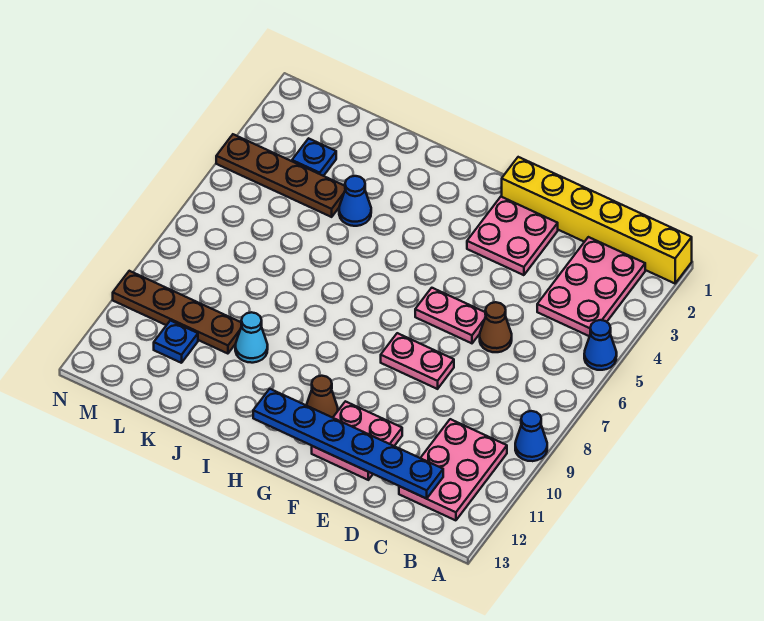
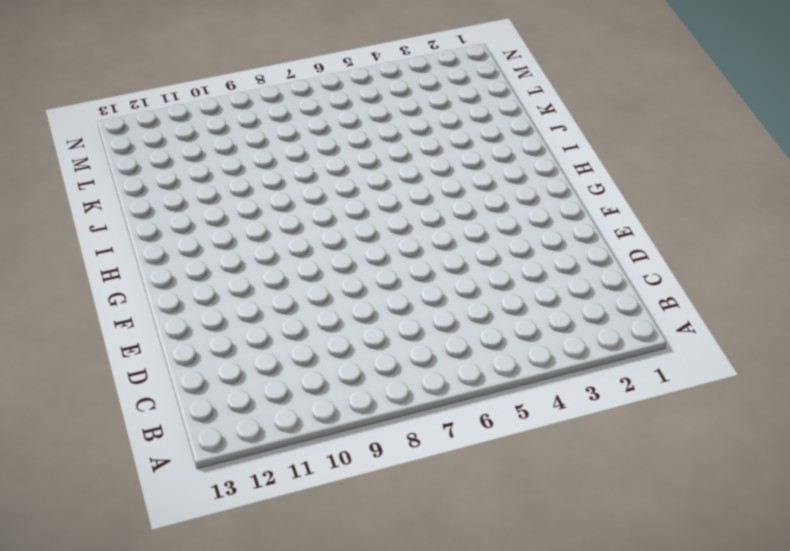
none -> yellow 1x6 brick [502,157,692,283]
none -> blue 1x1 cone [584,320,617,370]
none -> blue 1x1 cone [515,411,547,461]

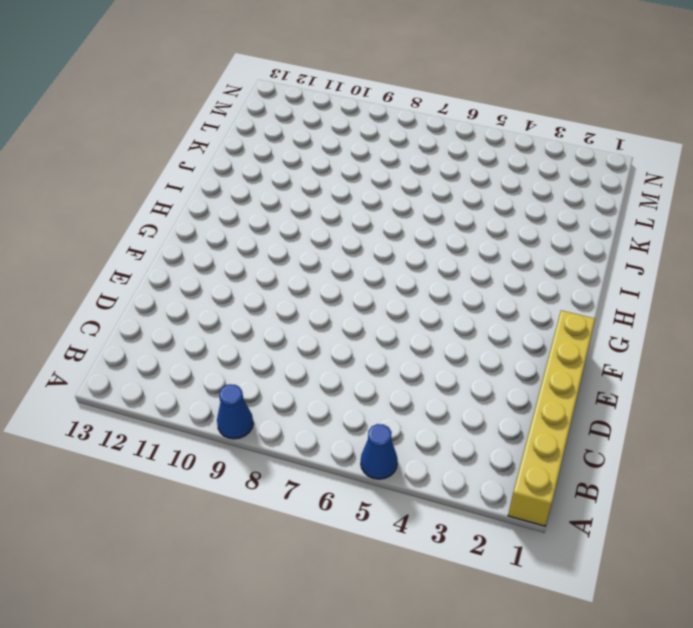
none -> pink 2x3 plate [537,237,645,336]
none -> pink 2x3 plate [399,419,507,520]
none -> brown 1x1 cone [480,302,512,352]

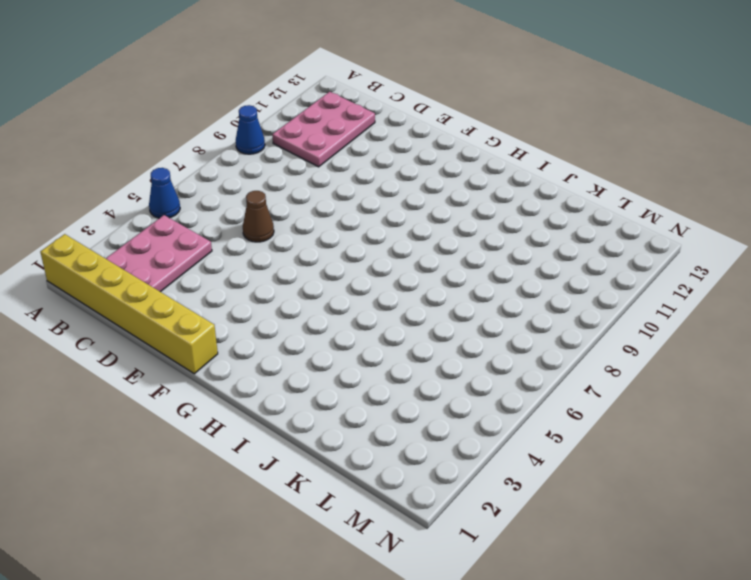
none -> pink 2x2 plate [467,197,558,275]
none -> pink 1x2 plate [415,288,486,343]
none -> pink 1x2 plate [381,333,454,389]

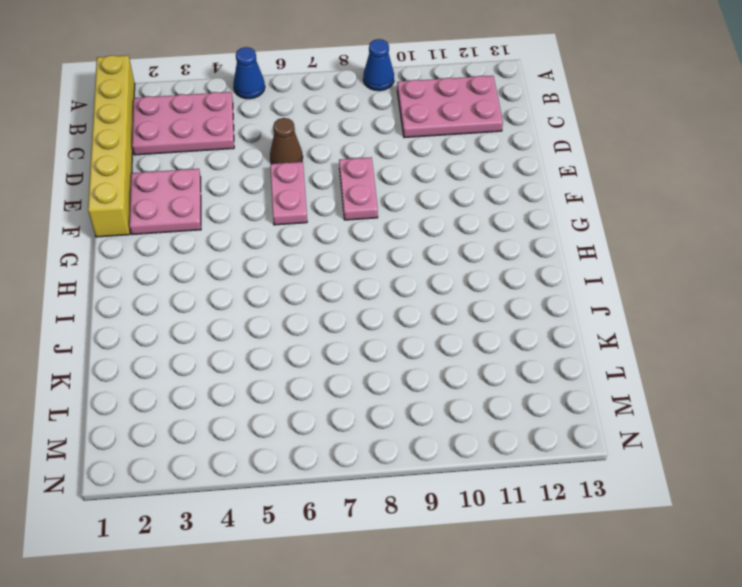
none -> pink 2x2 plate [312,401,402,480]
none -> brown 1x1 cone [306,376,338,418]
none -> blue 1x1 cone [339,176,371,226]

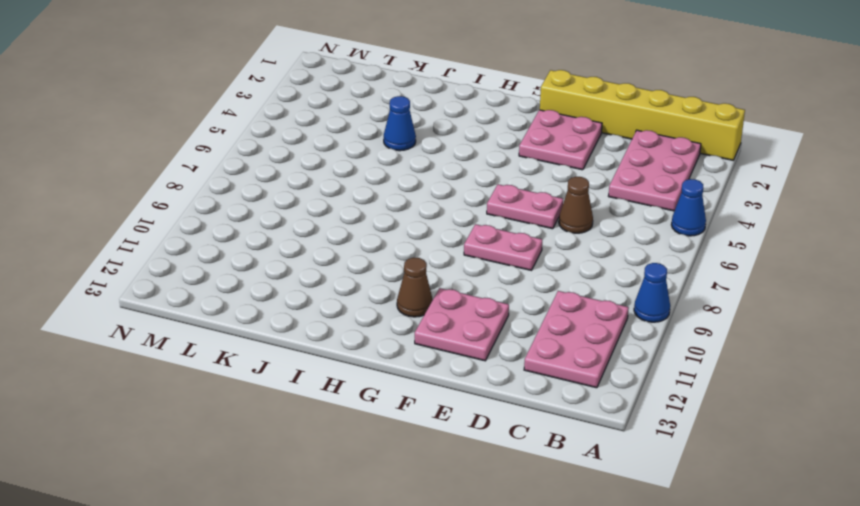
none -> cyan 1x1 cone [235,312,268,363]
none -> brown 1x4 plate [216,134,345,217]
none -> brown 1x4 plate [113,271,242,354]

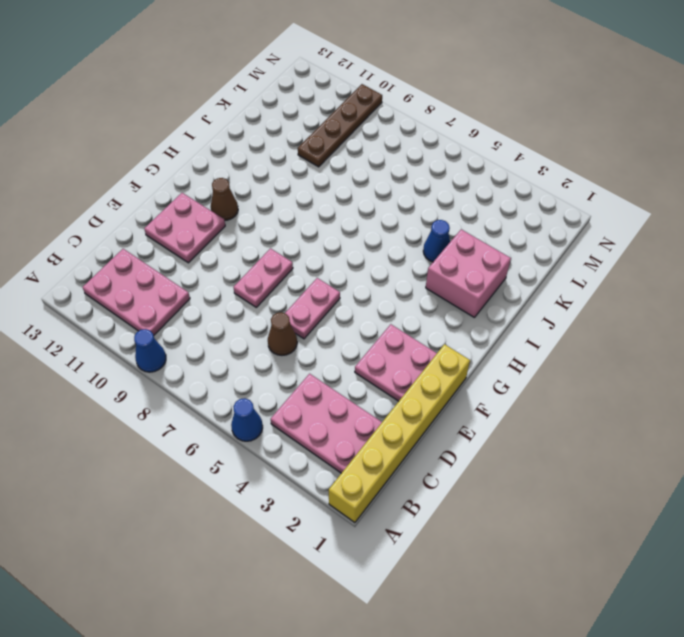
pink 2x2 brick [426,229,511,318] -> none
none -> cyan 1x1 cone [235,312,268,363]
none -> brown 1x4 plate [216,134,345,217]
none -> blue 1x1 plate [292,138,336,176]

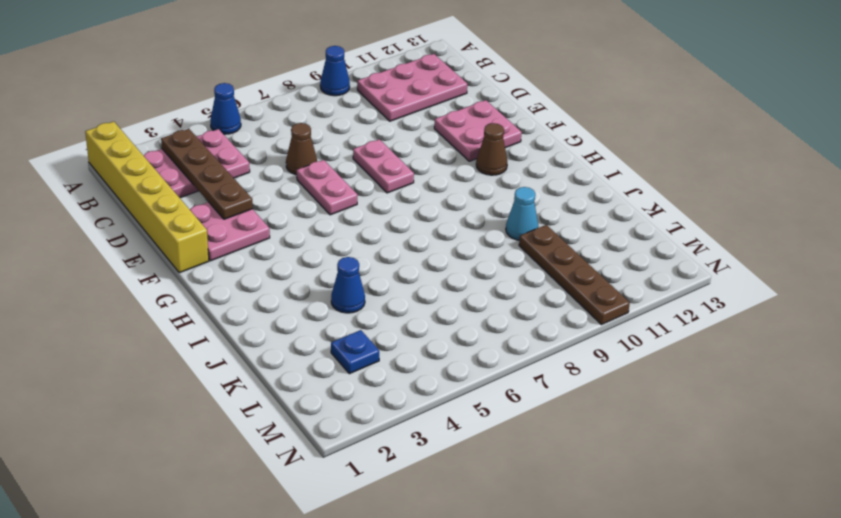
brown 1x4 plate [161,129,253,219] -> brown 1x4 plate moved to [216,134,345,217]
none -> blue 1x1 plate [154,320,198,363]
none -> blue 1x6 plate [253,389,443,499]

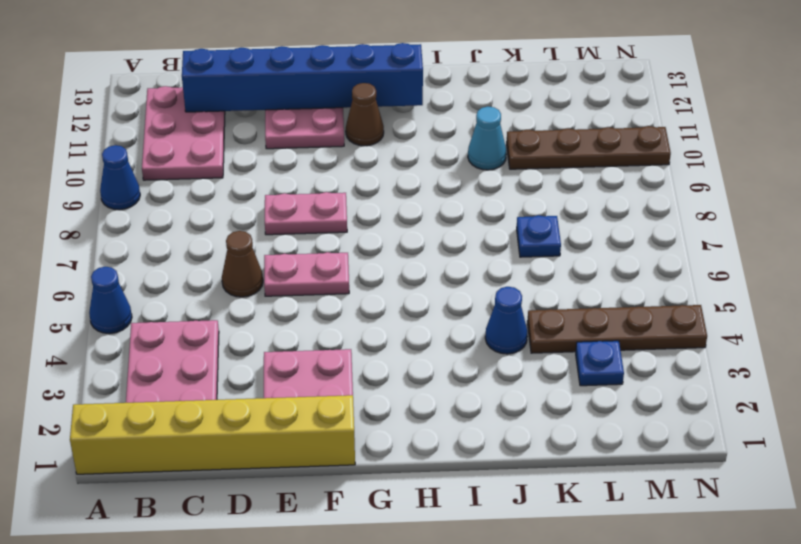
blue 1x6 brick [182,43,423,112] -> blue 1x6 plate [253,389,443,499]
blue 1x1 plate [517,215,561,257] -> blue 1x1 plate moved to [154,320,198,363]

